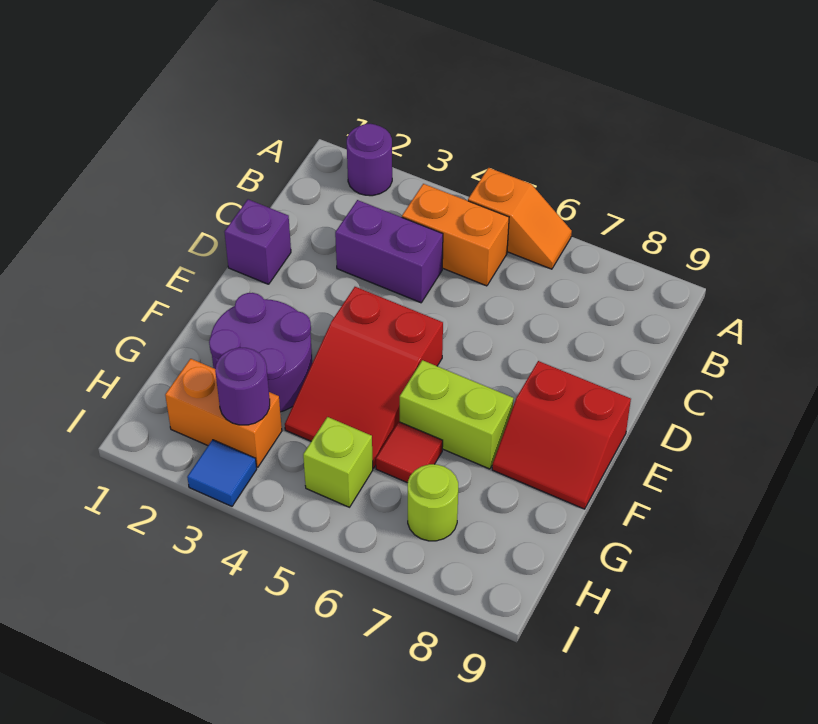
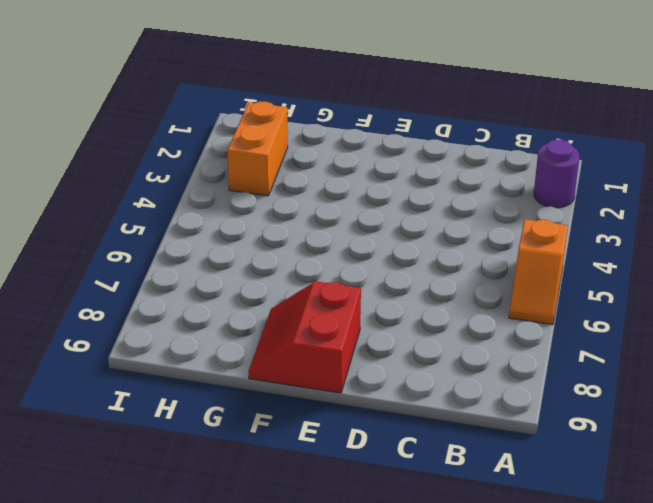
none -> orange 1x2 brick [402,184,509,286]
none -> purple 1x2 brick [335,200,443,303]
none -> purple 1x1 brick [225,199,291,284]

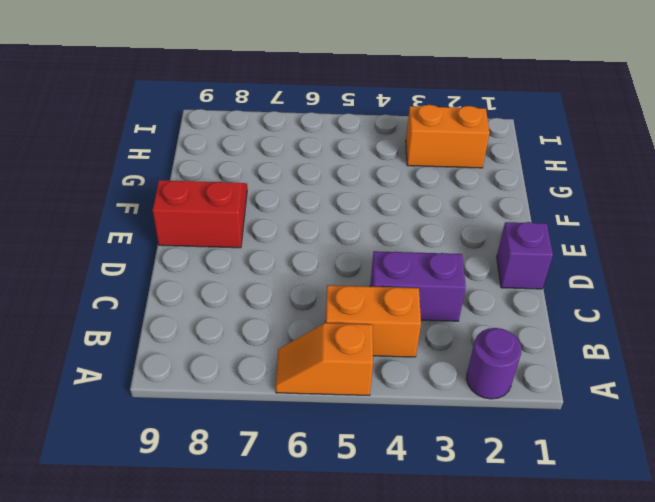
none -> red 2x3 slope [285,287,443,468]
none -> purple 2x2 round brick [209,293,312,412]
none -> lime 1x2 brick [400,360,514,469]

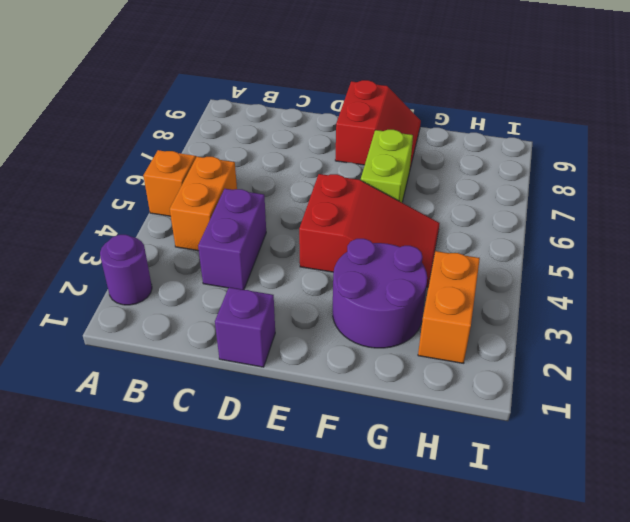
none -> red 1x1 tile [376,422,443,483]
none -> lime 1x1 brick [303,417,373,507]
none -> lime 1x1 round brick [408,464,458,541]

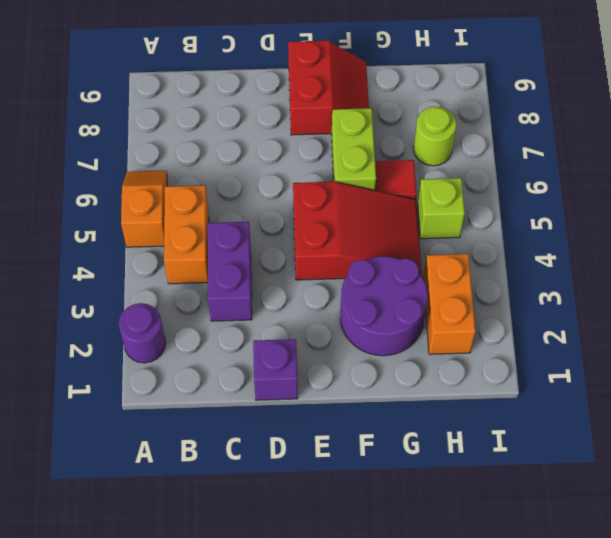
none -> blue 1x1 tile [187,440,257,506]
none -> purple 1x1 round brick [215,348,270,425]

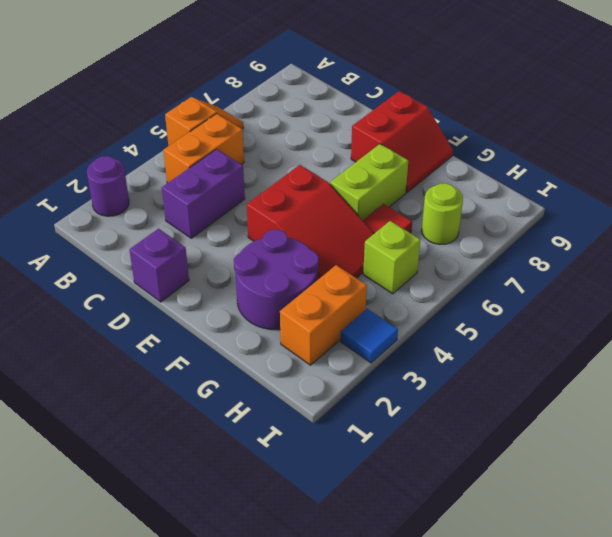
none -> purple 1x1 round brick [215,348,270,425]

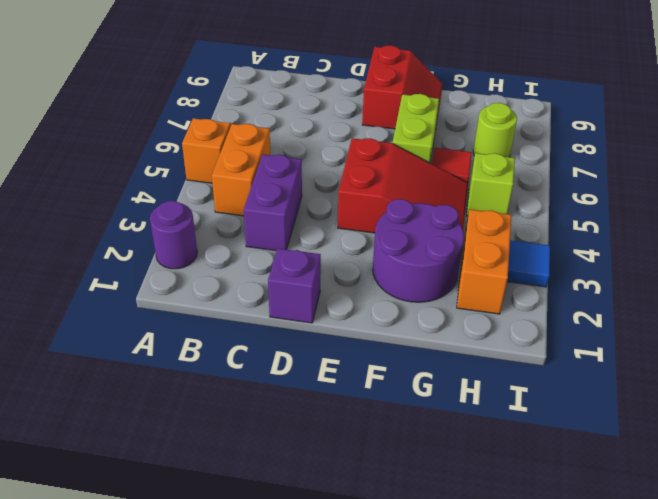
none -> purple 1x1 round brick [215,348,270,425]

